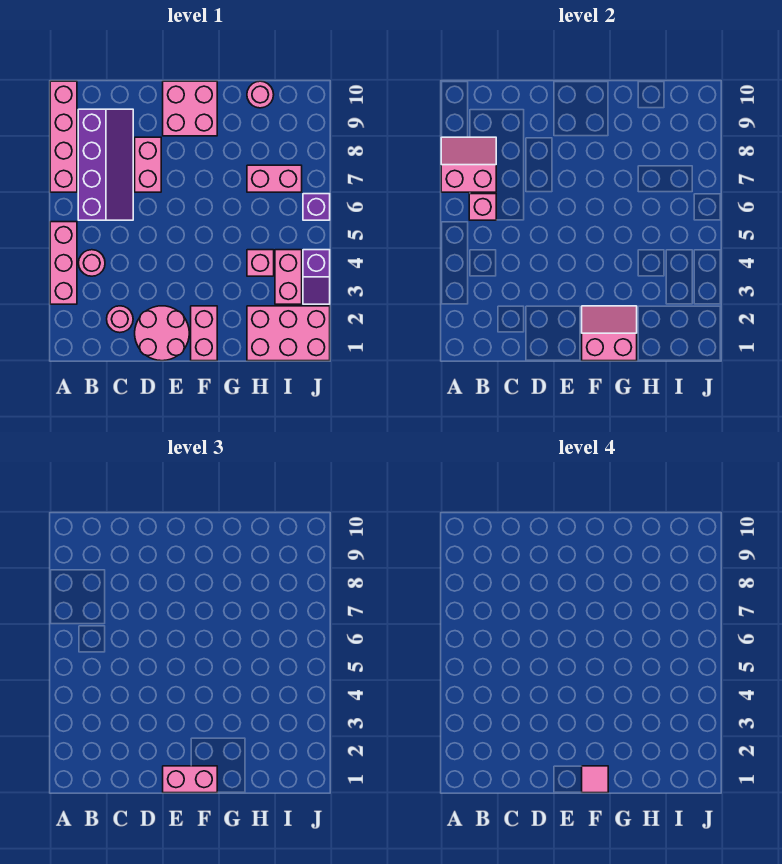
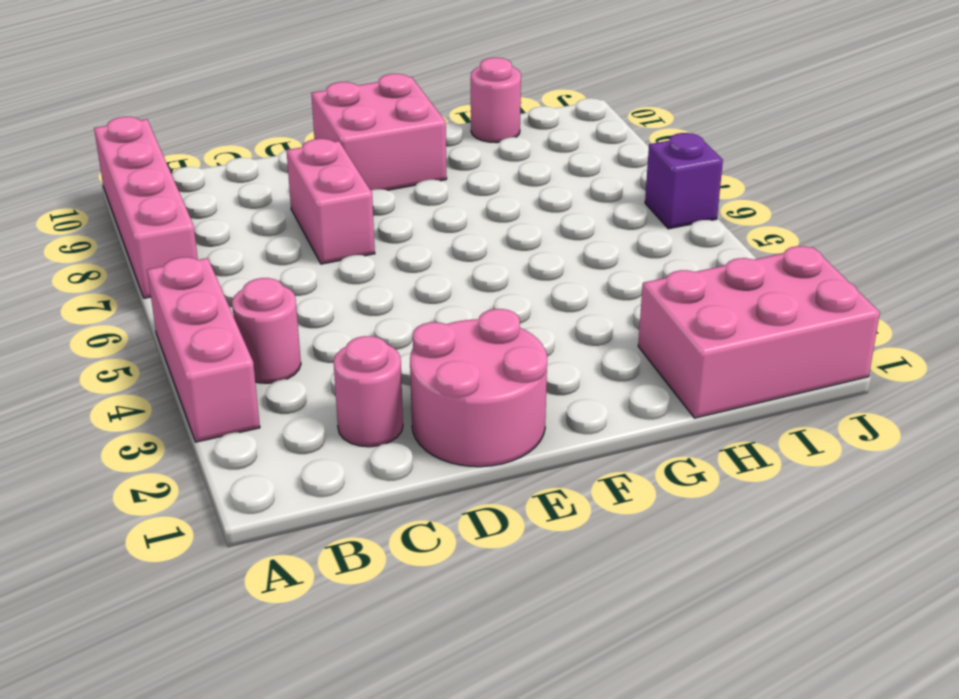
none -> purple 2x4 slope [78,109,133,220]
none -> pink 1x2 brick [191,306,217,361]
none -> pink 1x1 brick [247,250,274,276]

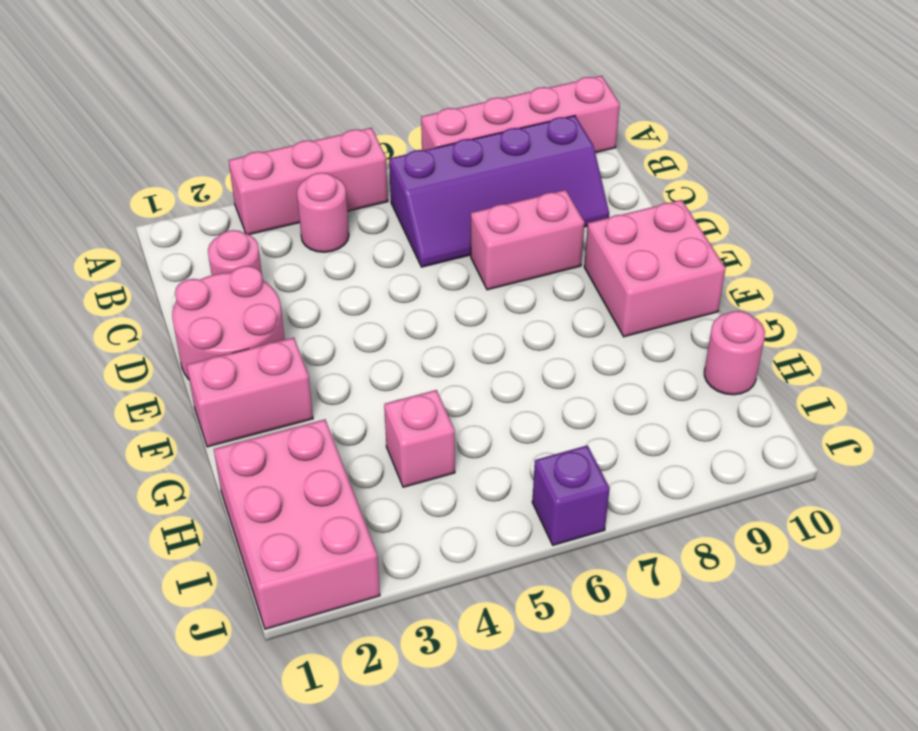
none -> pink 1x2 brick [247,165,302,192]
none -> pink 1x2 brick [275,250,302,304]
none -> purple 1x2 slope [303,250,330,304]

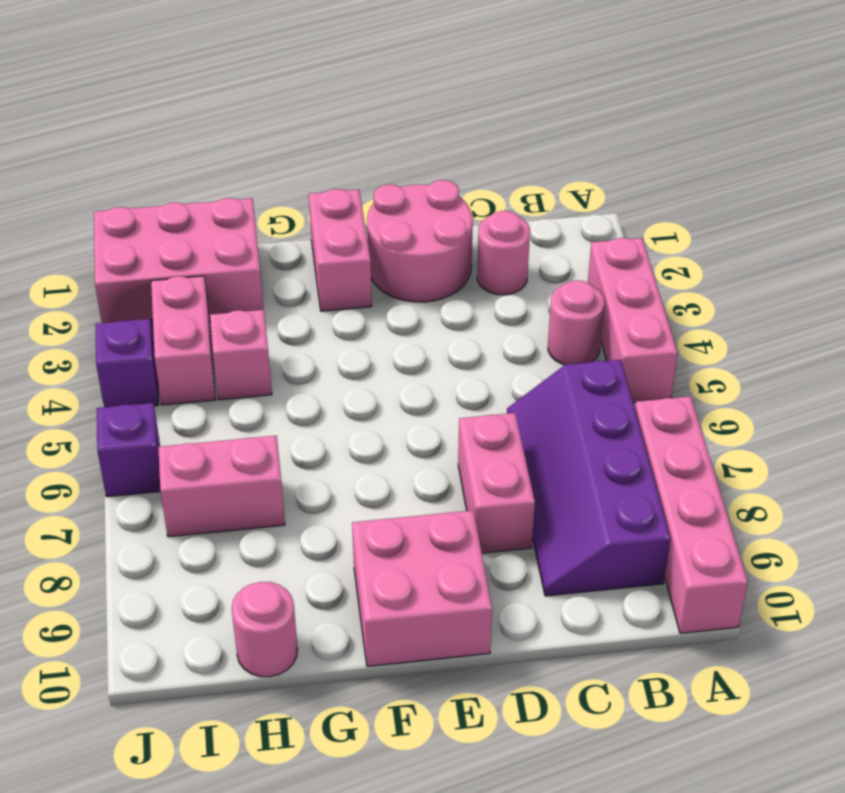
none -> pink 2x2 slope [441,137,496,192]
none -> pink 1x1 brick [469,194,496,220]
none -> pink 2x2 slope [582,306,637,361]

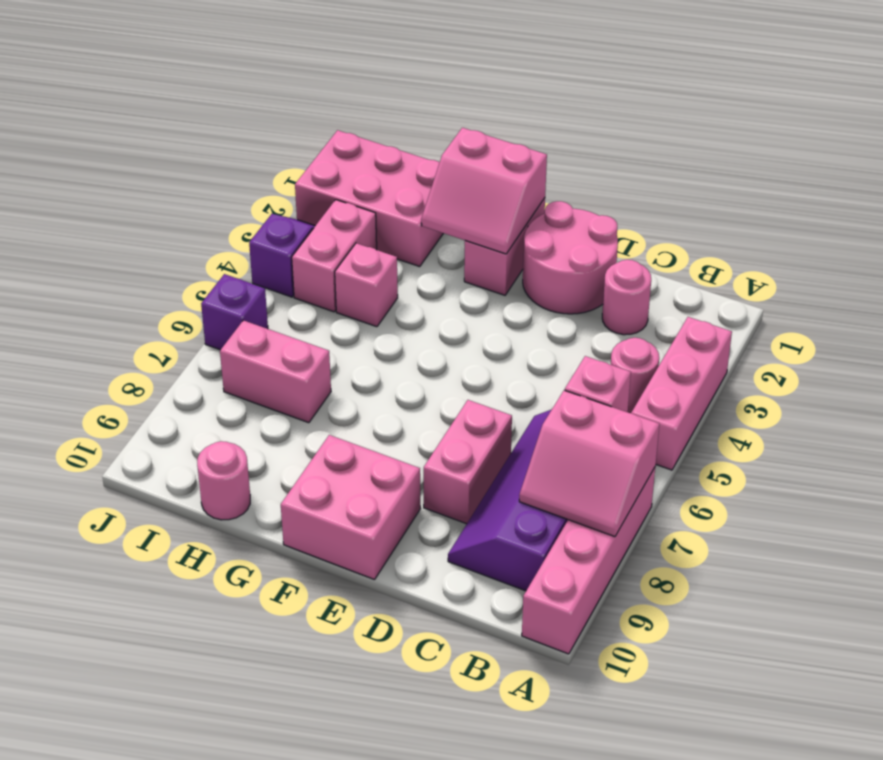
none -> pink 1x2 brick [163,766,217,793]
none -> pink 1x1 tile [582,766,608,793]

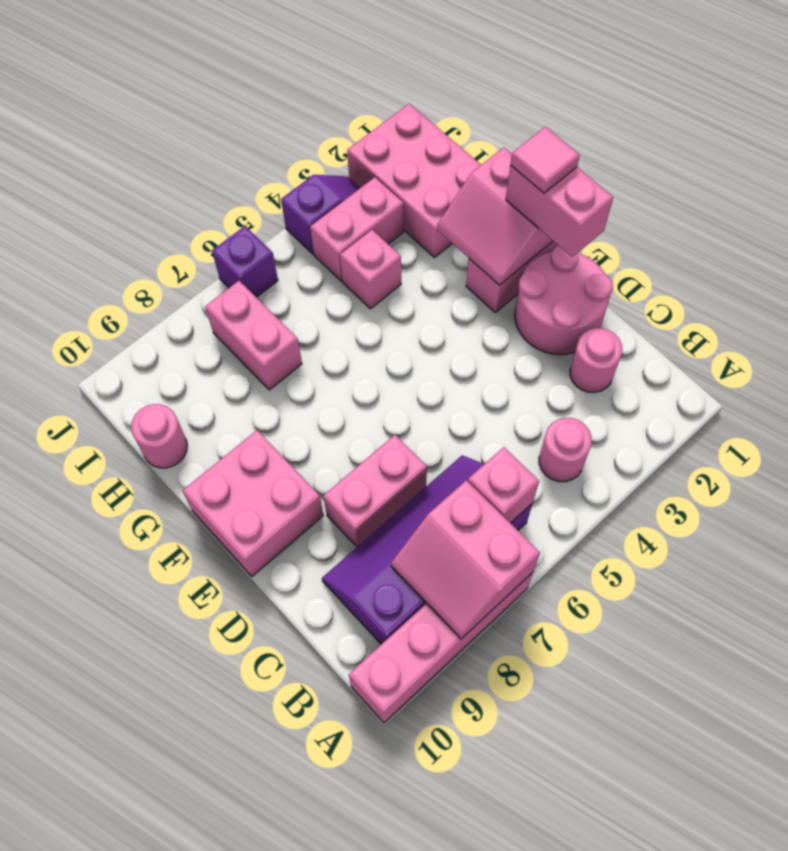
none -> pink 1x3 brick [50,222,77,304]

